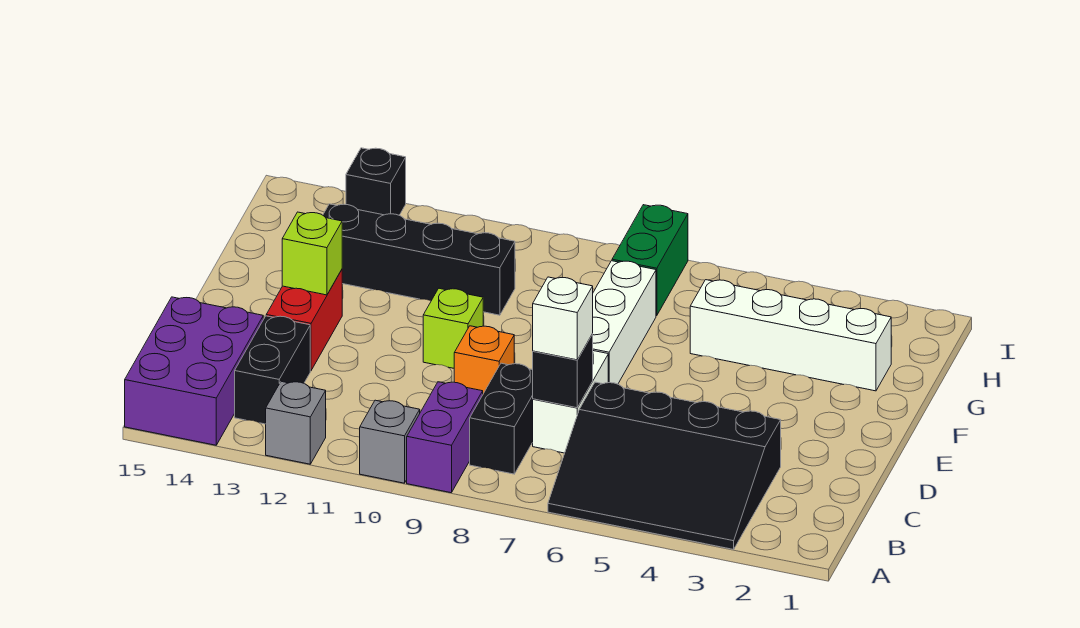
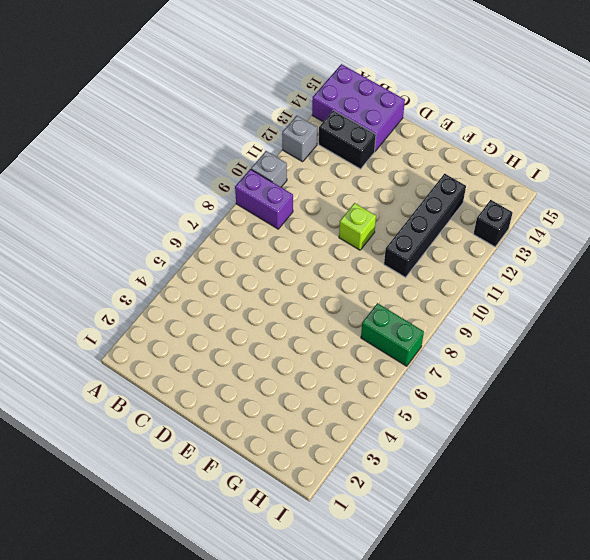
none -> black 3x4 slope [548,382,781,549]
none -> black 1x2 brick [470,363,533,474]
none -> white 1x2 brick [533,351,608,453]

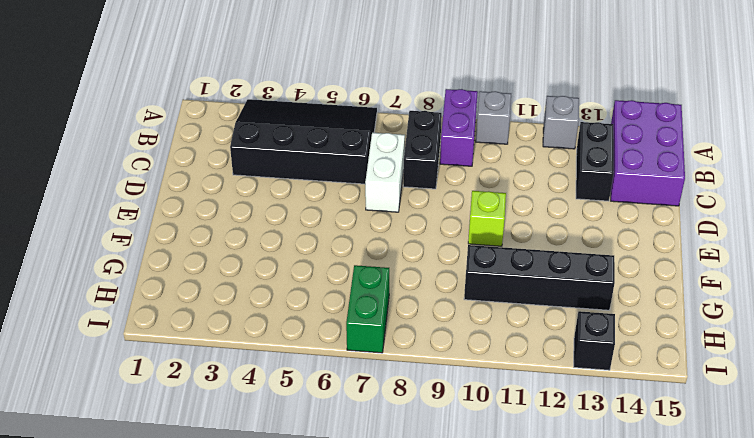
none -> orange 1x1 brick [454,326,514,394]
none -> red 1x2 brick [266,270,342,371]
none -> white 1x3 brick [592,261,656,384]

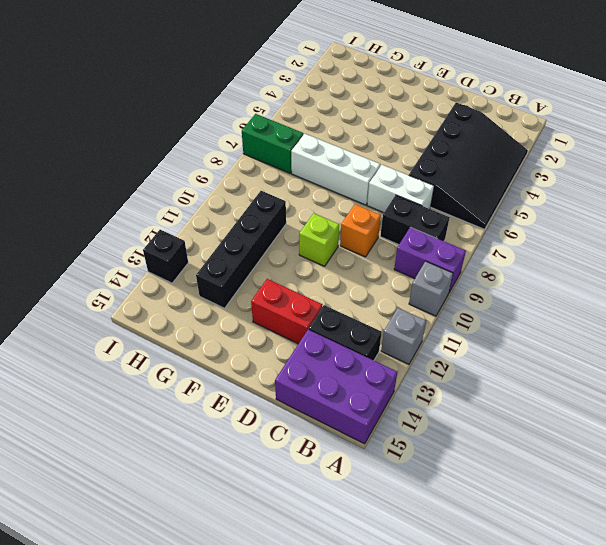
none -> white 1x4 brick [690,280,891,391]
none -> black 1x1 brick [533,334,593,408]
none -> lime 1x1 brick [282,212,342,295]

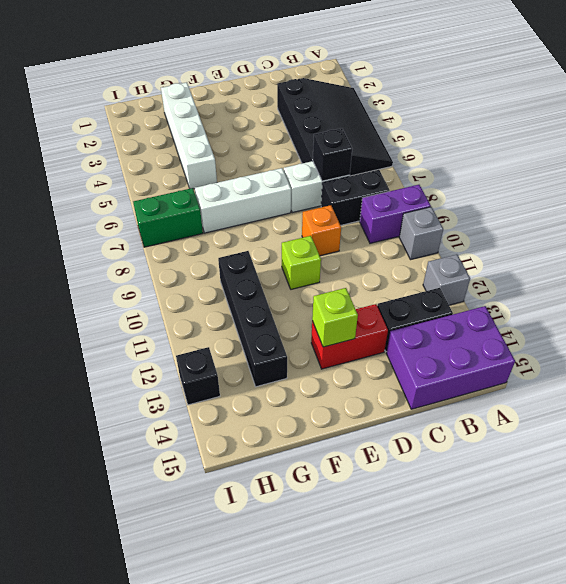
none -> white 1x1 brick [533,277,593,360]

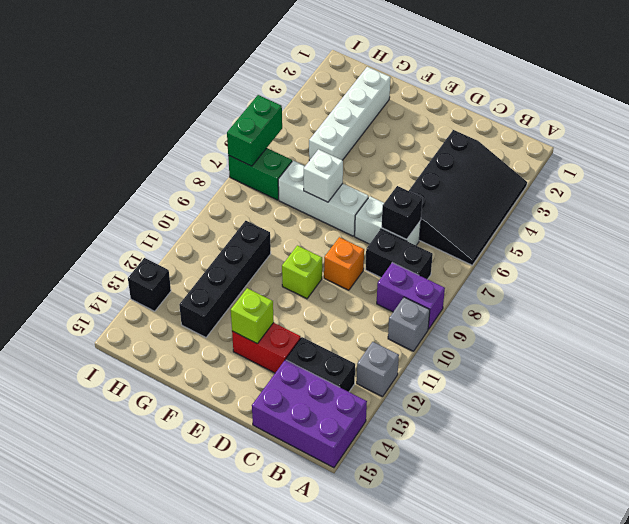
white 1x1 brick [304,149,343,202] -> white 1x1 brick moved to [533,277,593,360]
green 1x2 brick [227,95,282,166] -> none

